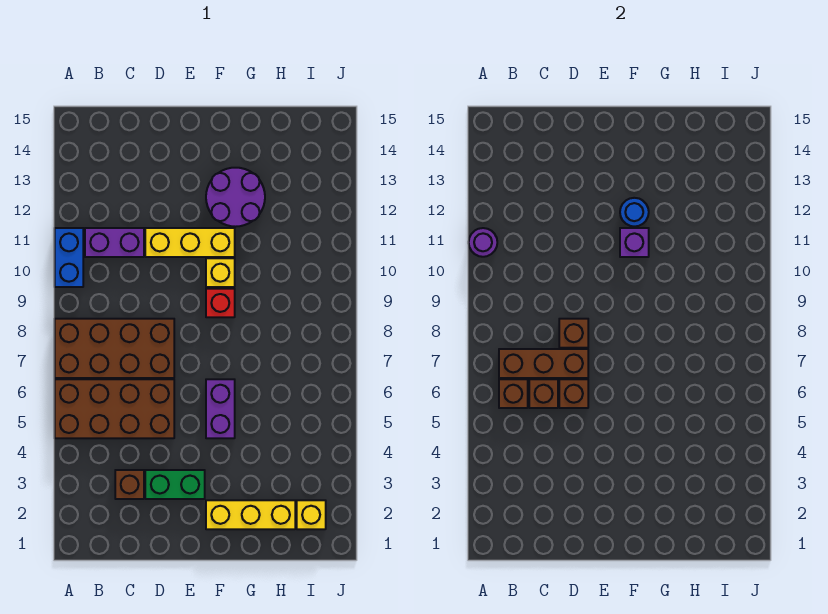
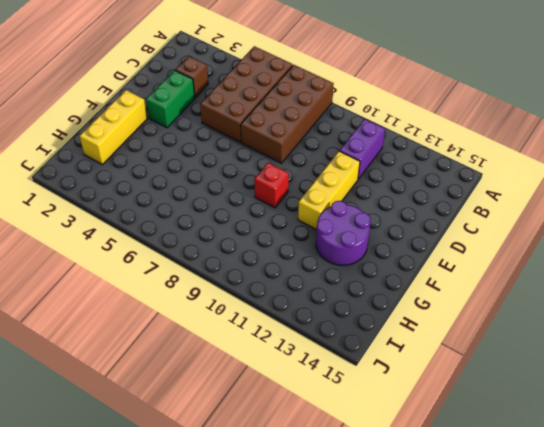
none -> blue 1x2 brick [55,228,83,287]
none -> purple 1x2 brick [206,379,235,438]
none -> yellow 1x1 brick [206,258,235,287]

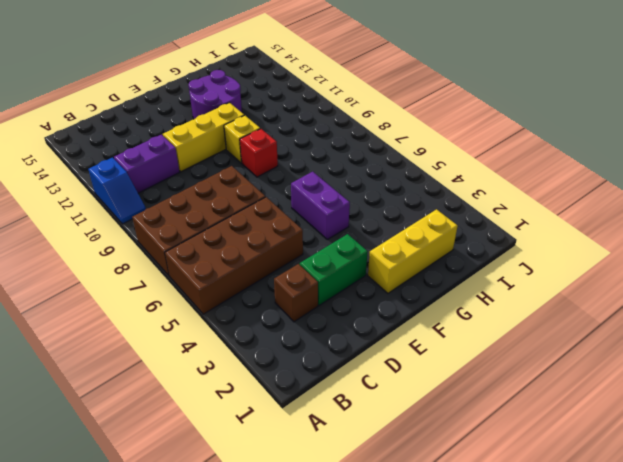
blue 1x2 slope [88,158,146,224] -> blue 1x2 brick [55,228,83,287]
none -> yellow 1x1 brick [297,500,326,529]
none -> purple 1x1 round brick [469,228,497,257]
none -> brown 1x1 brick [499,379,528,408]

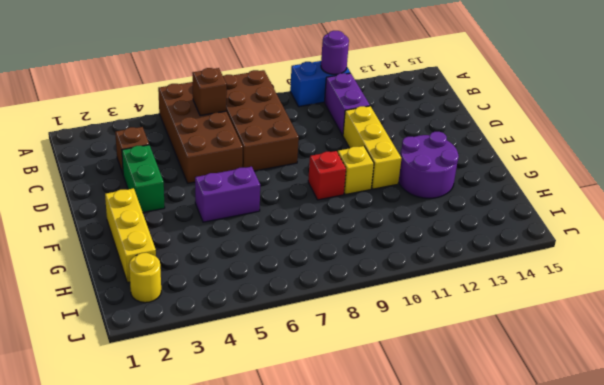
yellow 1x1 round brick [129,253,161,303] -> yellow 1x1 brick [297,500,326,529]
none -> brown 1x3 brick [499,349,588,378]
none -> brown 1x1 brick [529,379,558,408]
none -> brown 1x1 brick [559,379,588,408]

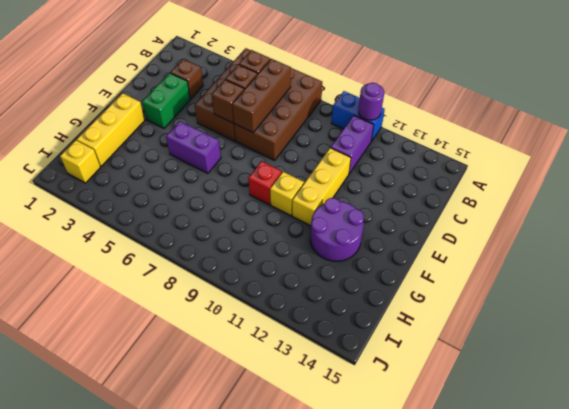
none -> brown 1x1 brick [559,319,588,348]
none -> purple 1x1 brick [620,228,649,257]
none -> blue 1x1 round brick [620,198,649,227]

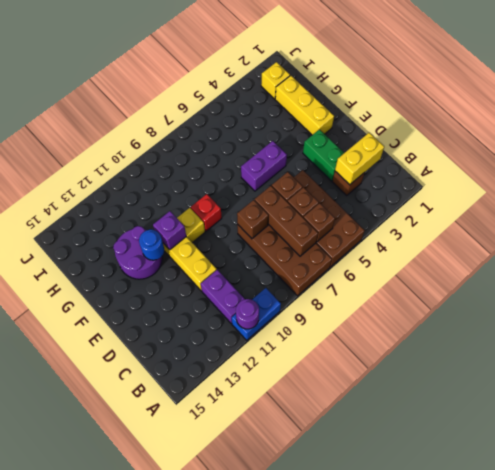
yellow 1x2 brick [335,133,384,185] -> none

